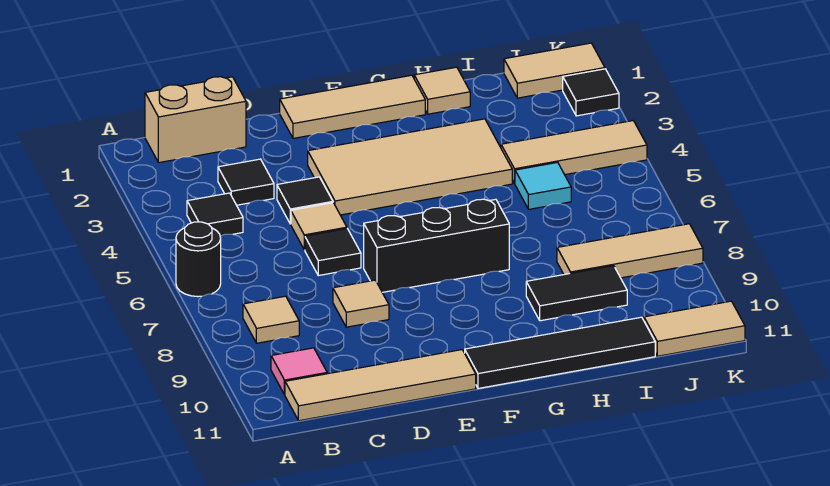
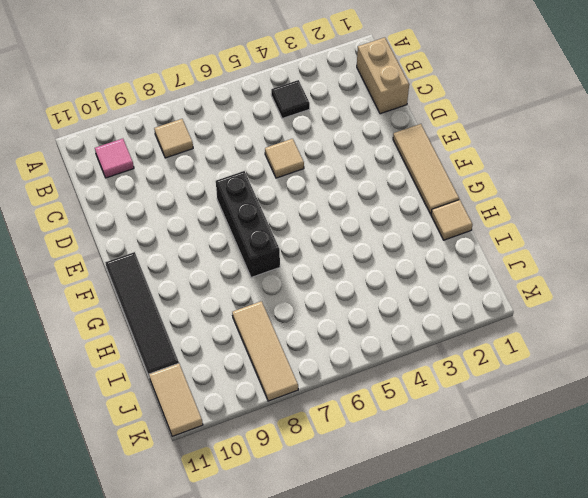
none -> black 1x1 round brick [176,222,221,297]
none -> tan 1x4 tile [285,350,476,421]
none -> black 1x1 tile [218,159,274,205]

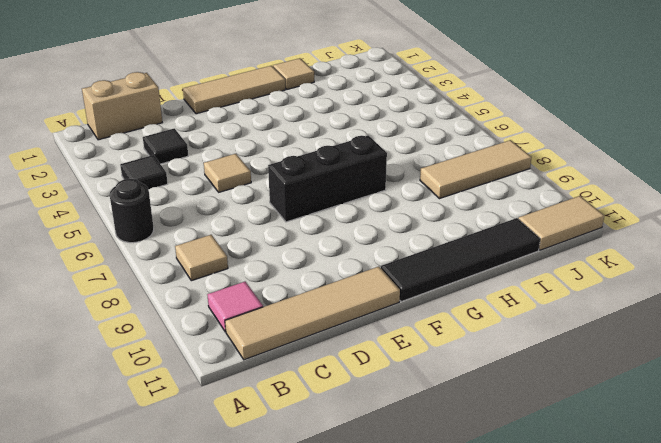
none -> black 1x1 tile [277,177,333,224]
none -> black 1x1 tile [305,229,361,276]
none -> tan 1x1 tile [333,280,389,327]

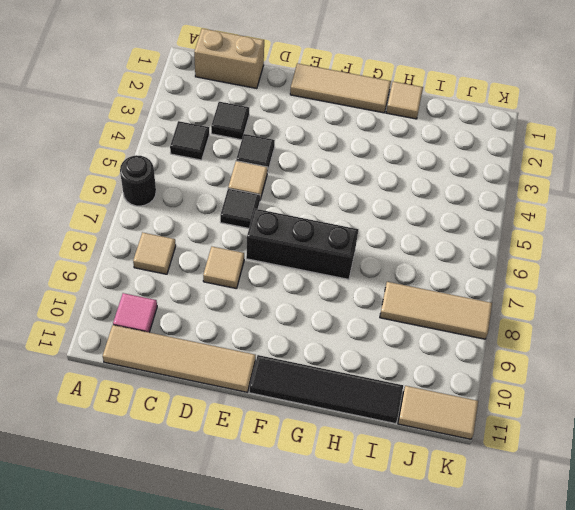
none -> tan 2x4 tile [308,119,512,215]
none -> black 1x2 tile [526,266,627,321]
none -> tan 1x3 tile [501,121,647,184]

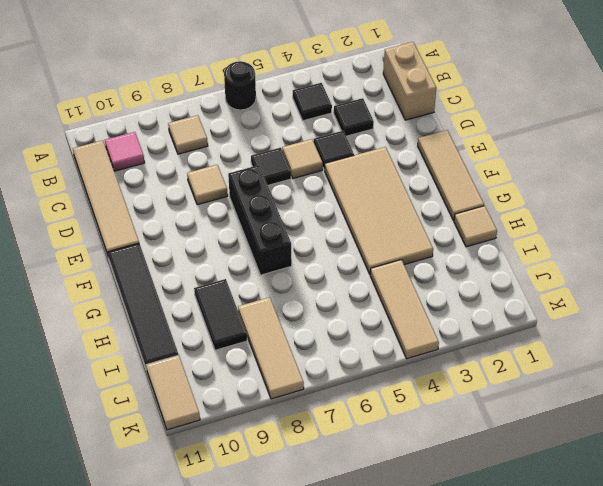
none -> cyan 1x1 tile [515,162,571,209]
none -> tan 1x2 tile [504,43,605,98]
none -> black 1x1 tile [563,69,619,116]

